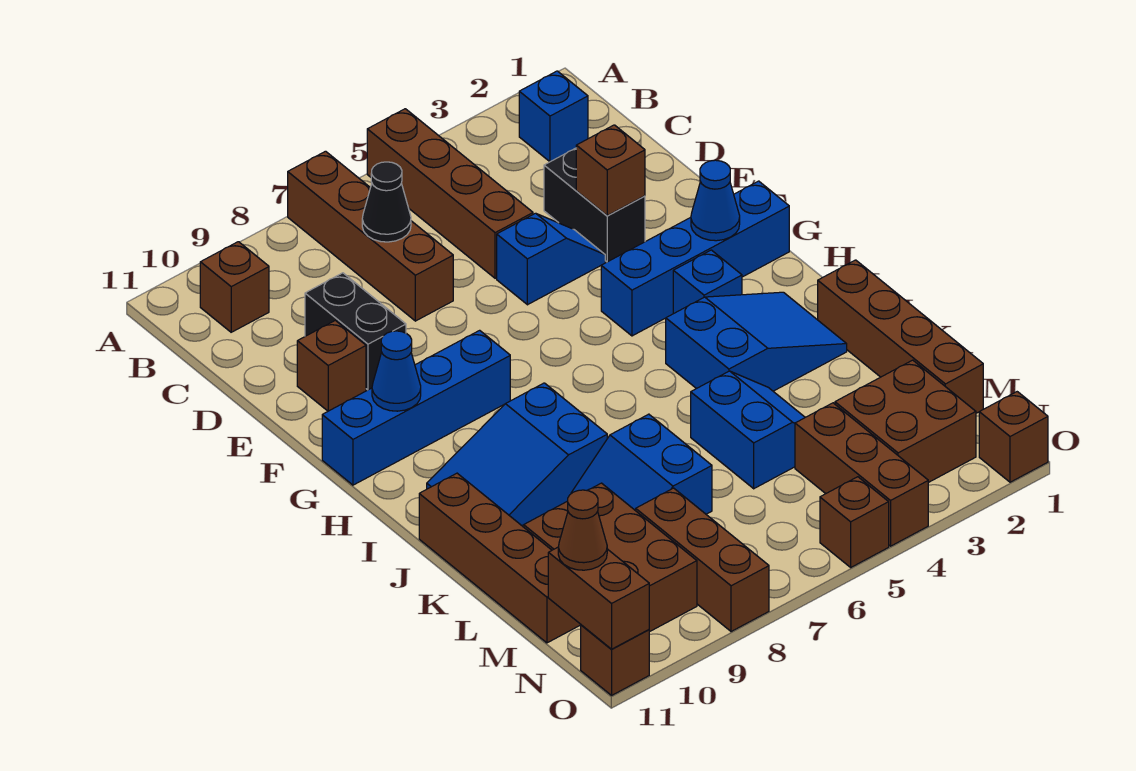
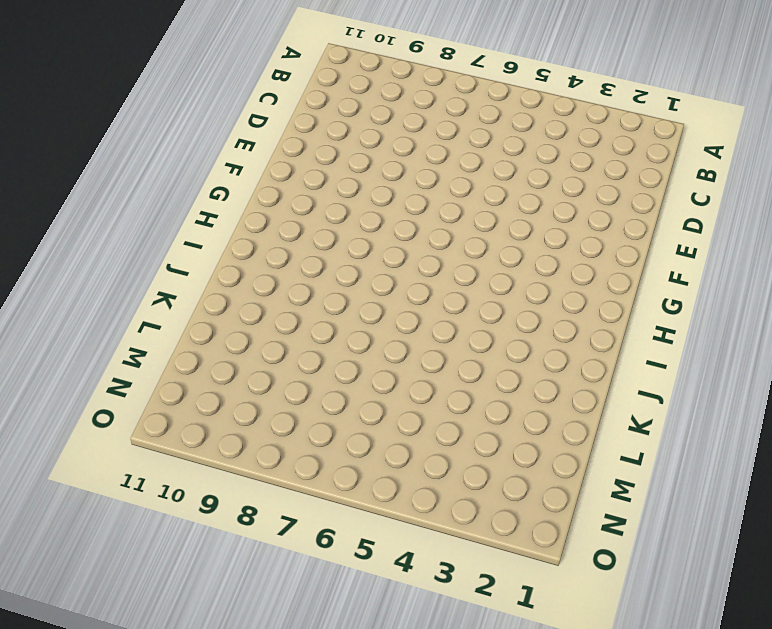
none -> brown 1x4 brick [367,109,533,278]
none -> brown 1x4 brick [288,151,453,321]
none -> blue 1x1 brick [519,71,588,162]
none -> brown 1x1 brick [200,242,269,332]

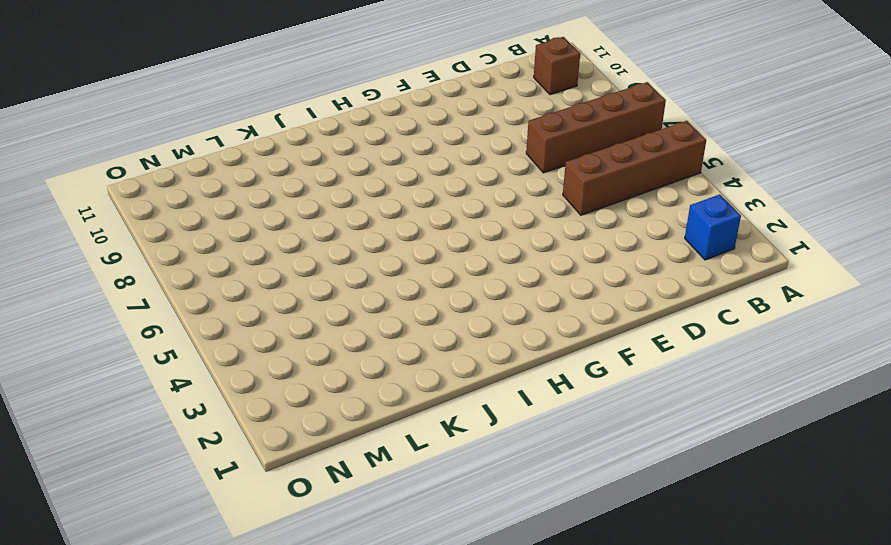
none -> black 1x2 brick [544,148,645,262]
none -> black 1x2 brick [305,273,406,390]
none -> blue 1x2 slope [497,213,605,305]
none -> brown 1x1 brick [297,320,366,411]

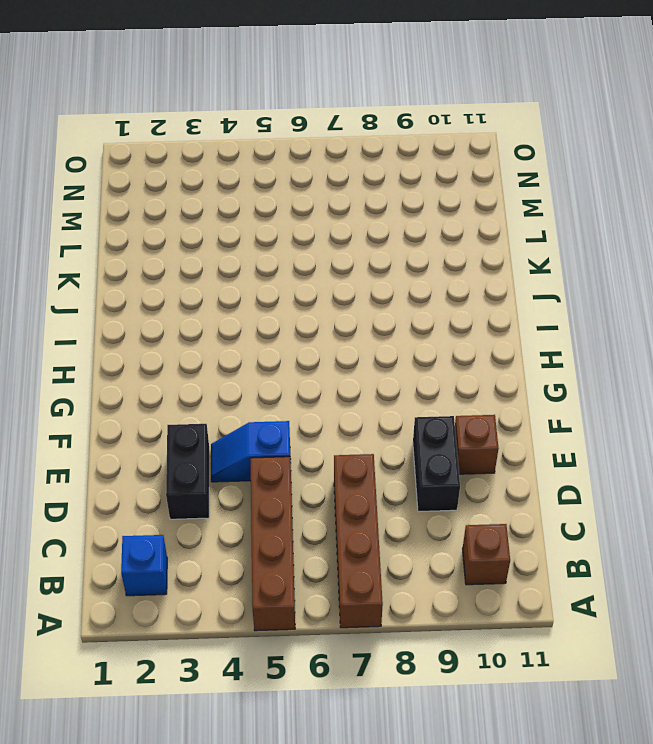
none -> blue 1x4 brick [601,181,789,336]
none -> blue 1x4 brick [322,330,510,485]
none -> blue 1x1 brick [673,250,742,314]
none -> blue 2x3 slope [666,292,847,391]

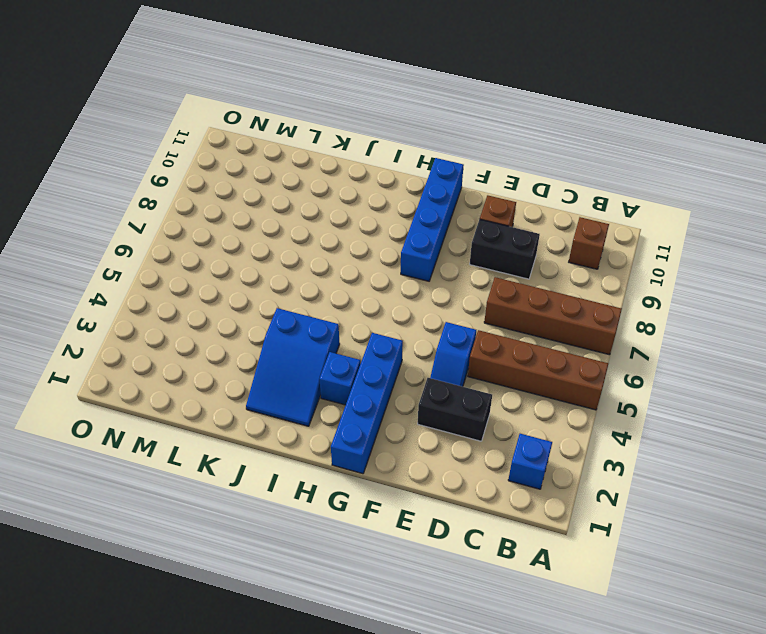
none -> blue 2x3 slope [427,383,607,525]
none -> brown 1x4 brick [818,260,983,413]
none -> brown 1x4 brick [419,473,581,643]
none -> blue 2x2 slope [691,371,805,489]

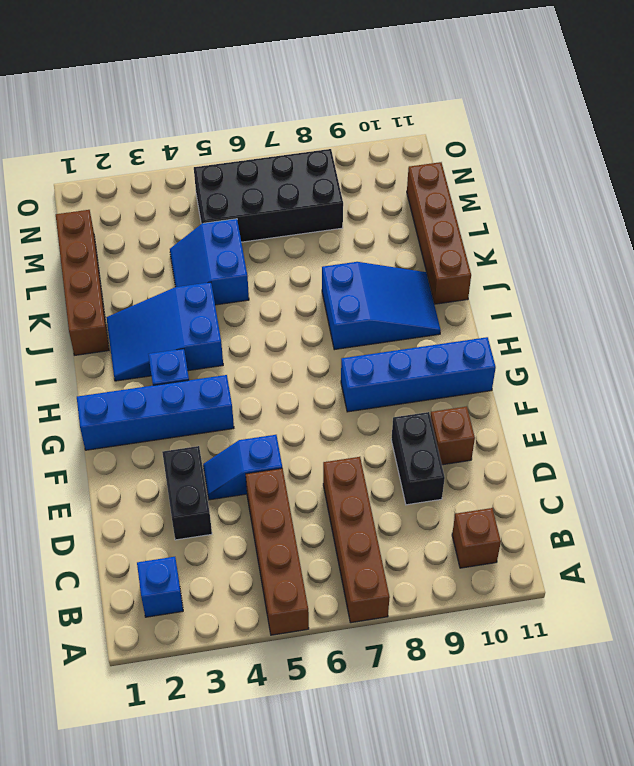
black 2x4 brick [194,149,343,242] -> brown 1x3 brick [636,488,769,632]
none -> blue 2x2 slope [571,414,712,514]
none -> brown 2x3 brick [524,483,697,632]
none -> brown 2x2 brick [835,360,976,483]
none -> brown 1x3 brick [795,403,928,546]

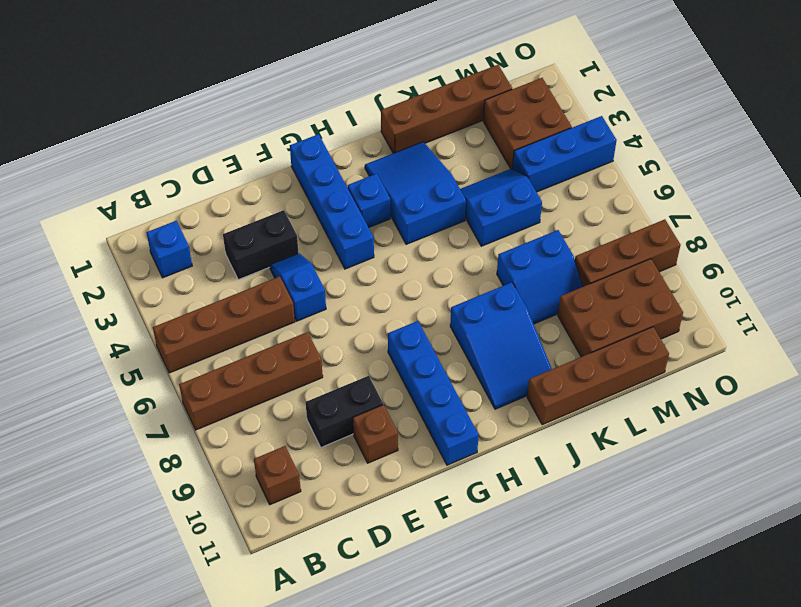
blue 1x3 brick [513,116,617,192] -> brown 1x3 brick [795,403,928,546]
none -> brown 1x1 brick [979,392,1048,482]
none -> brown 1x1 brick [820,477,889,567]
none -> brown 1x1 brick [581,625,649,695]
none -> black 1x1 cone [362,162,411,242]

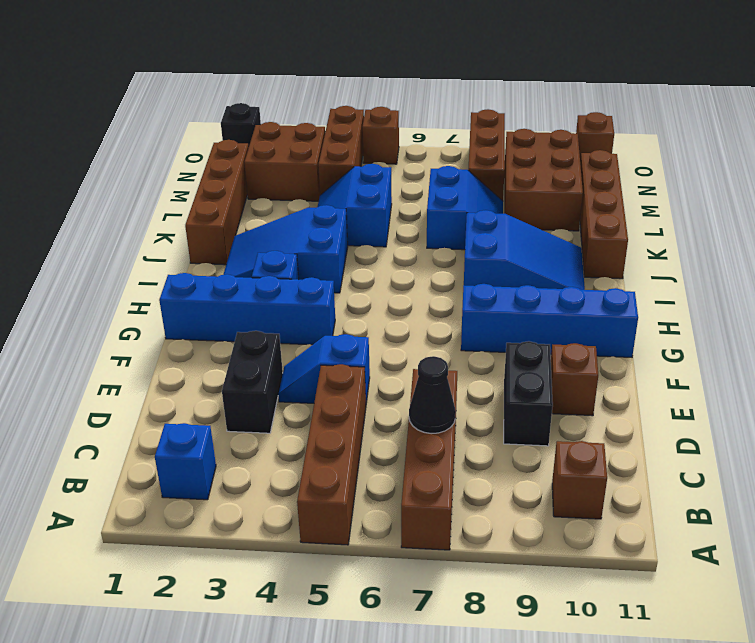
black 1x1 brick [221,103,261,147] -> brown 1x1 brick [979,392,1048,482]
none -> brown 1x1 brick [576,125,645,216]
none -> blue 1x1 cone [691,160,740,241]
none -> blue 1x1 cone [372,331,421,411]
none -> brown 1x2 brick [548,547,649,649]

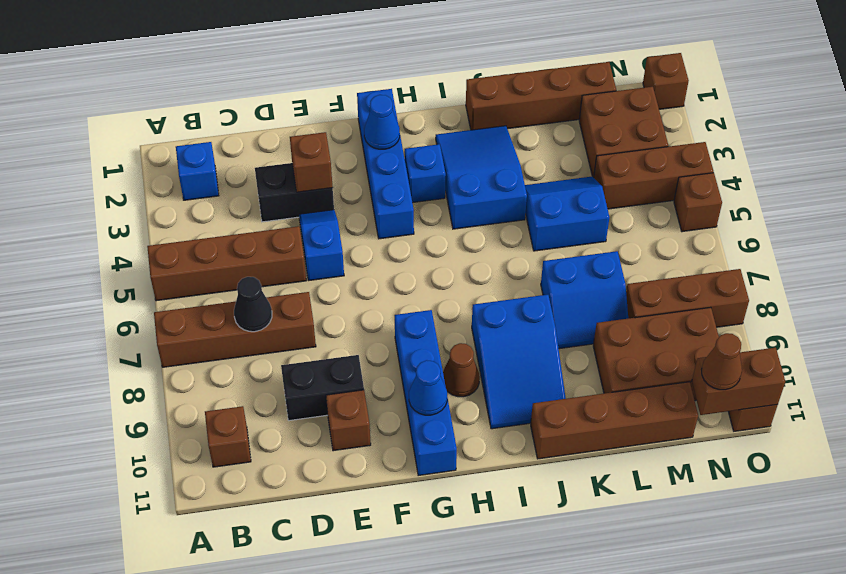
brown 1x1 cone [443,343,480,397] -> none

